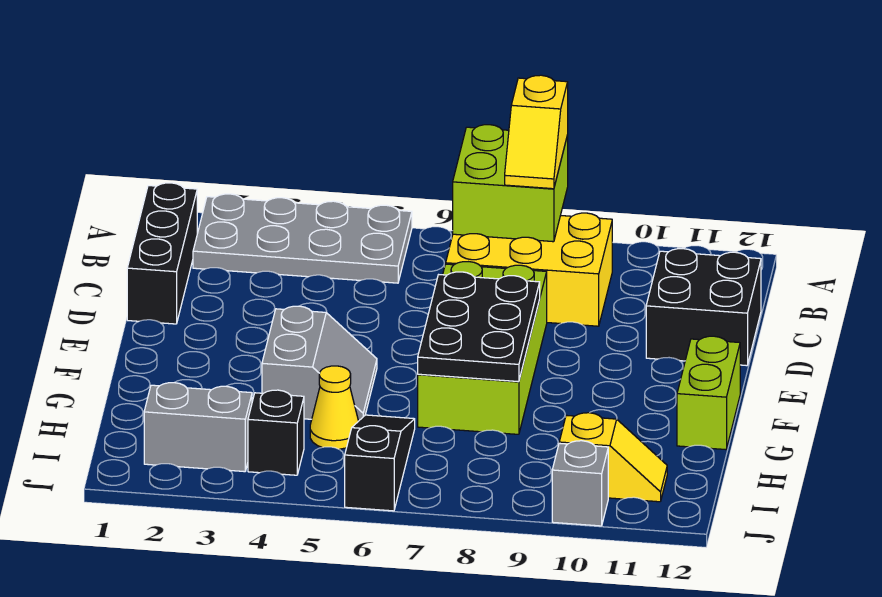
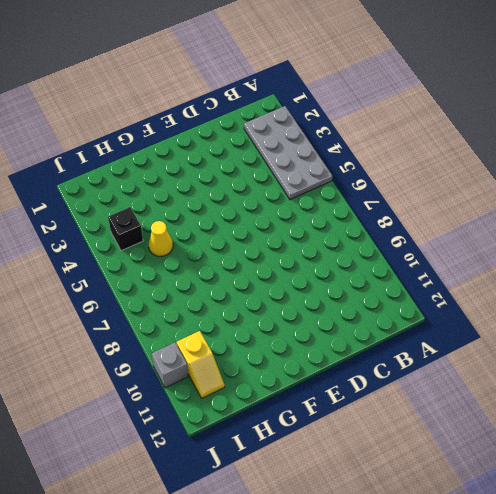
none -> black 1x3 brick [127,183,197,324]
none -> yellow 2x3 brick [446,213,612,326]
none -> black 2x2 brick [646,249,761,366]

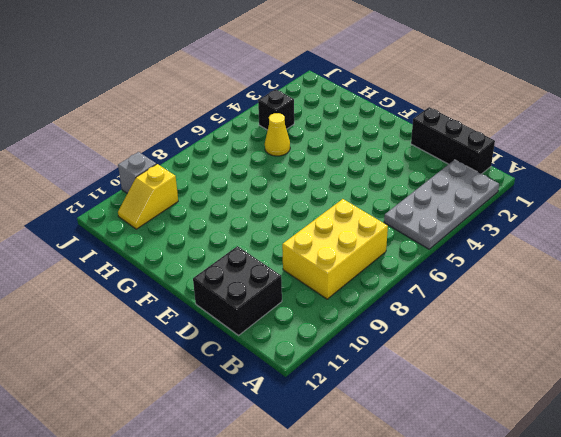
none -> lime 2x4 brick [418,262,547,434]
none -> grey 2x2 slope [262,306,377,421]
none -> lime 1x2 brick [677,336,740,450]

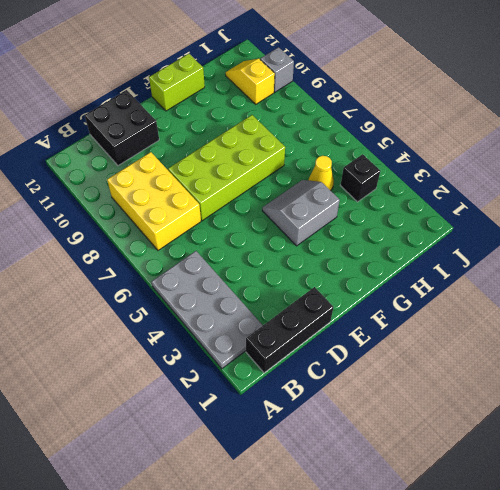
none -> black 1x3 slope [345,415,415,511]
none -> grey 1x2 brick [144,383,252,472]
none -> lime 2x2 brick [453,125,568,242]

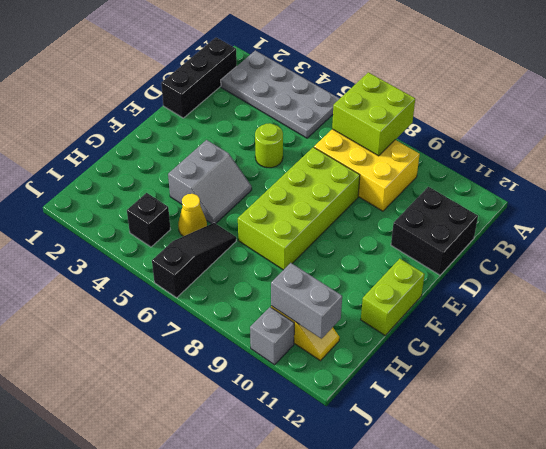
lime 1x1 round brick [255,123,283,168] -> none
grey 1x2 brick [271,263,342,339] -> grey 1x2 brick moved to [144,383,252,472]
none -> black 2x3 plate [418,272,540,382]
none -> yellow 1x2 slope [505,75,568,189]

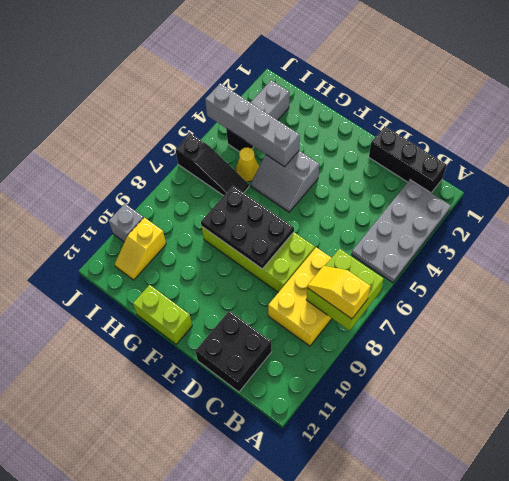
grey 1x4 brick [205,83,300,167] -> none

